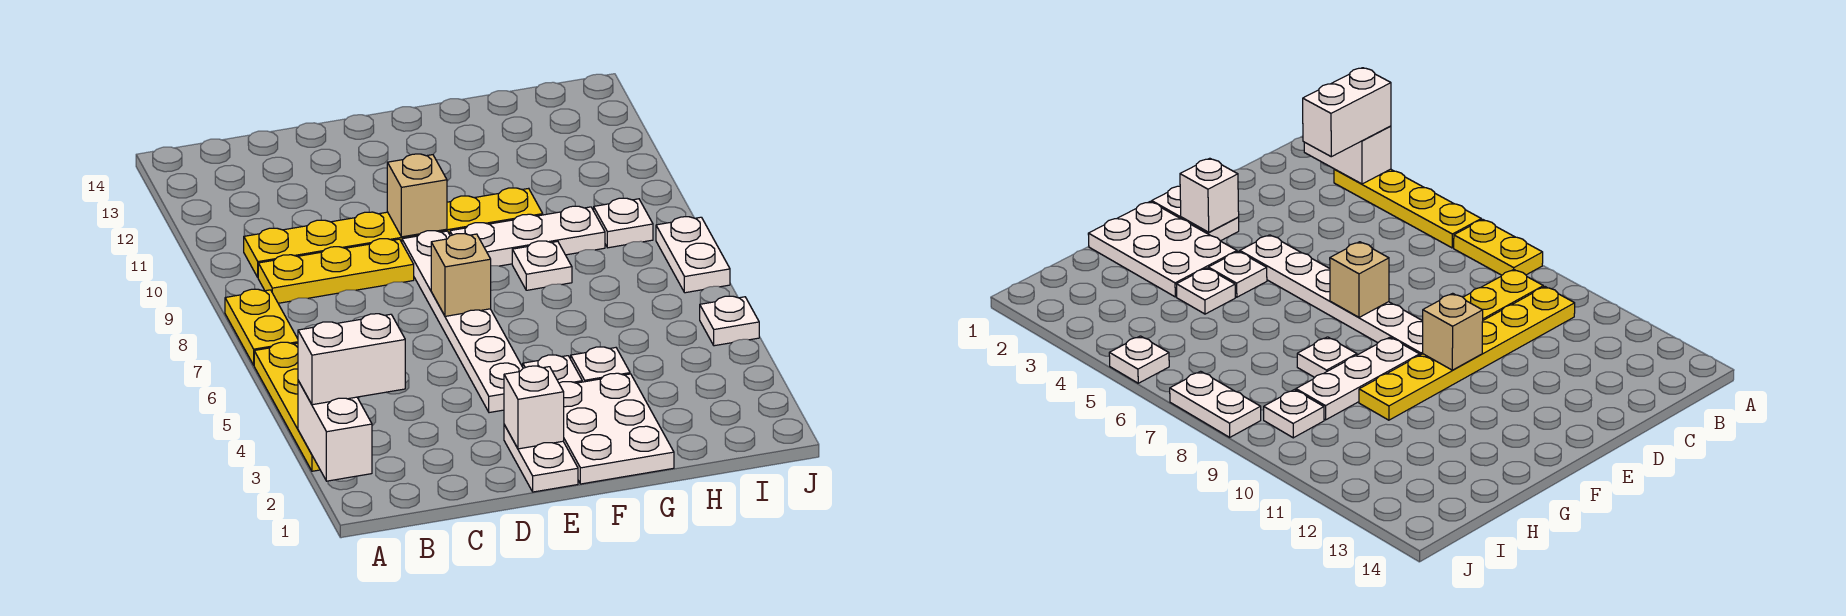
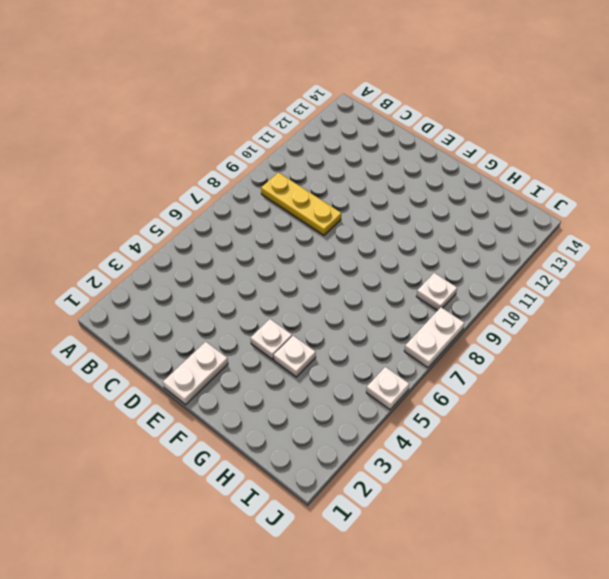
none -> yellow 1x4 plate [254,342,320,471]
none -> yellow 1x2 plate [225,289,298,365]
none -> yellow 1x6 plate [244,188,543,277]

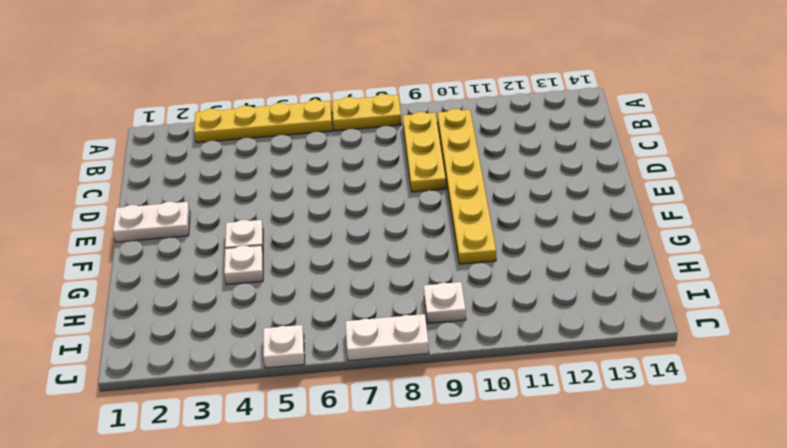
none -> white 1x6 plate [402,231,523,413]
none -> white 2x3 plate [559,373,674,484]
none -> white 1x3 plate [450,206,605,266]

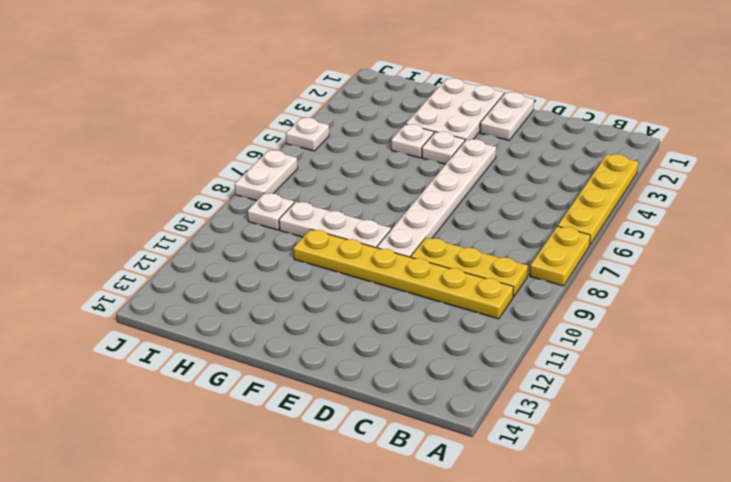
none -> white 1x1 plate [512,241,572,290]
none -> white 1x2 brick [298,381,372,481]
none -> white 1x1 brick [504,366,564,449]

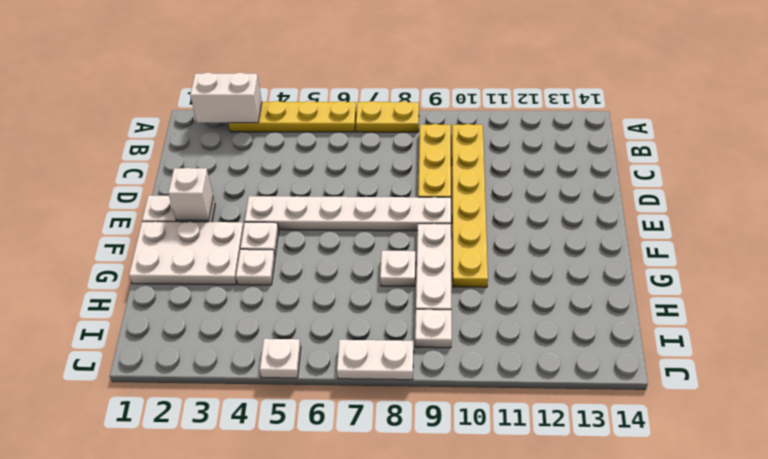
none -> tan 1x1 brick [431,234,491,316]
none -> tan 1x1 brick [387,154,447,237]
none -> white 1x2 brick [298,314,405,405]

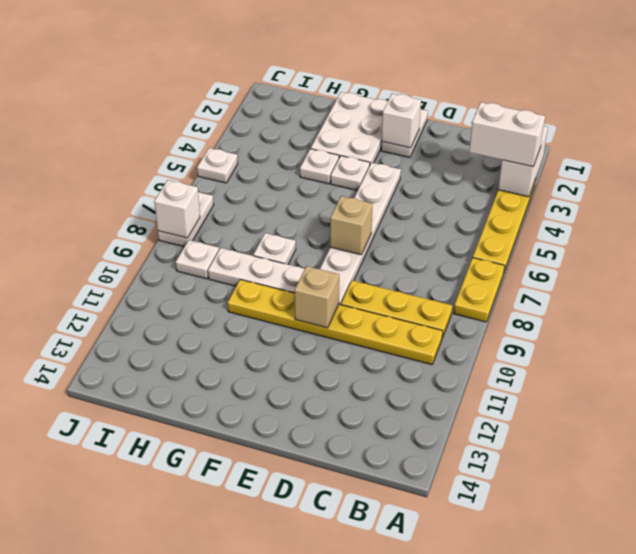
white 1x1 brick [154,180,200,238] -> none

